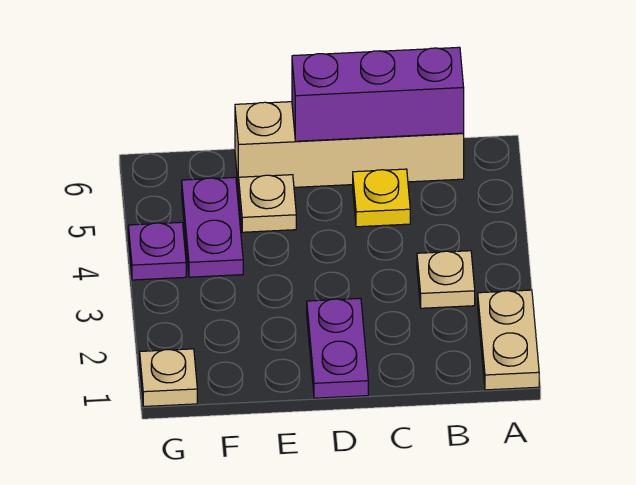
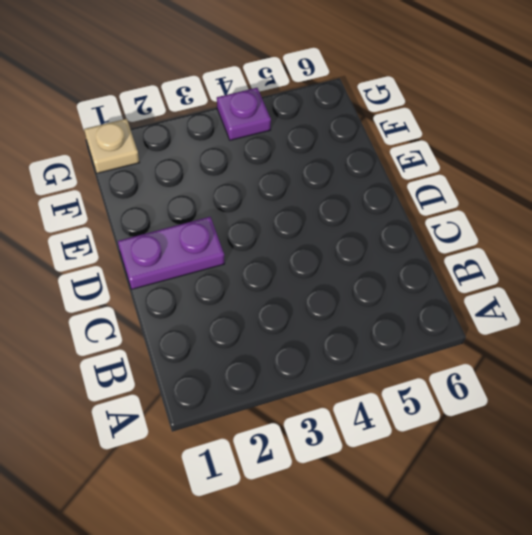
none -> tan 1x2 plate [478,290,539,390]
none -> tan 1x1 plate [417,251,475,308]

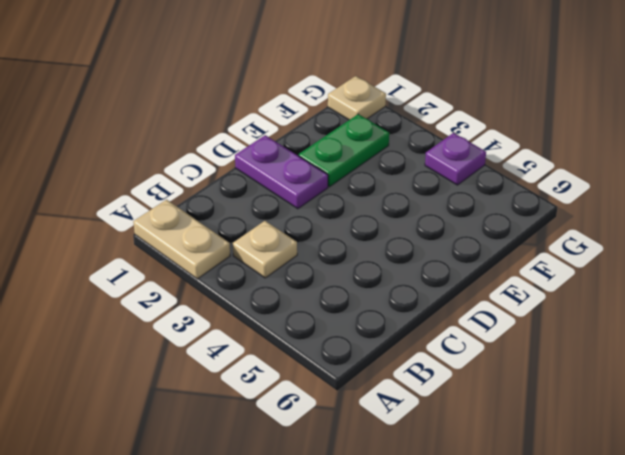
green 1x2 plate [299,114,389,187] -> none
none -> tan 1x4 brick [235,102,464,190]
none -> yellow 1x1 plate [353,169,410,227]

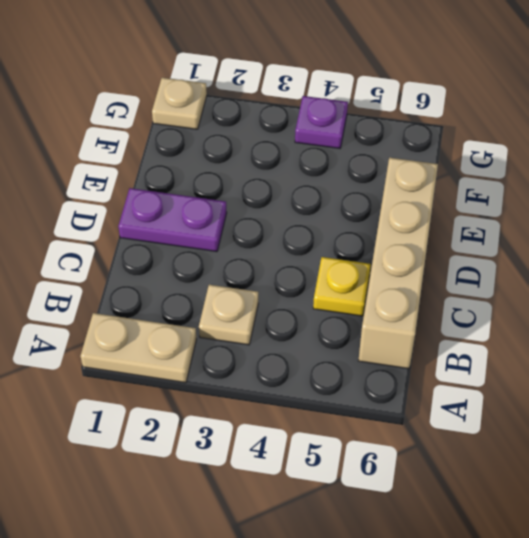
none -> tan 1x1 plate [239,175,296,232]
none -> purple 1x2 plate [182,177,243,277]

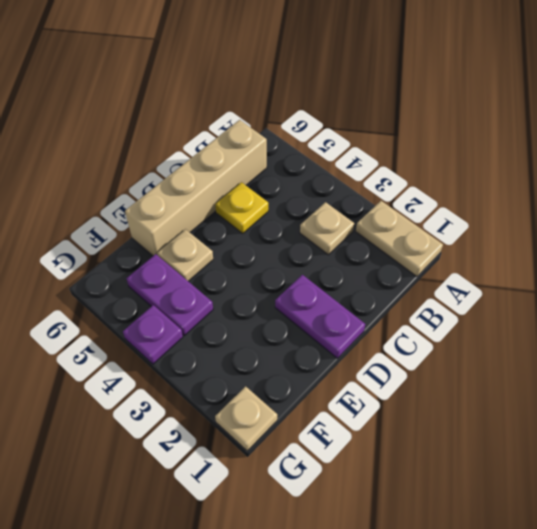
none -> purple 1x3 brick [292,47,464,141]

